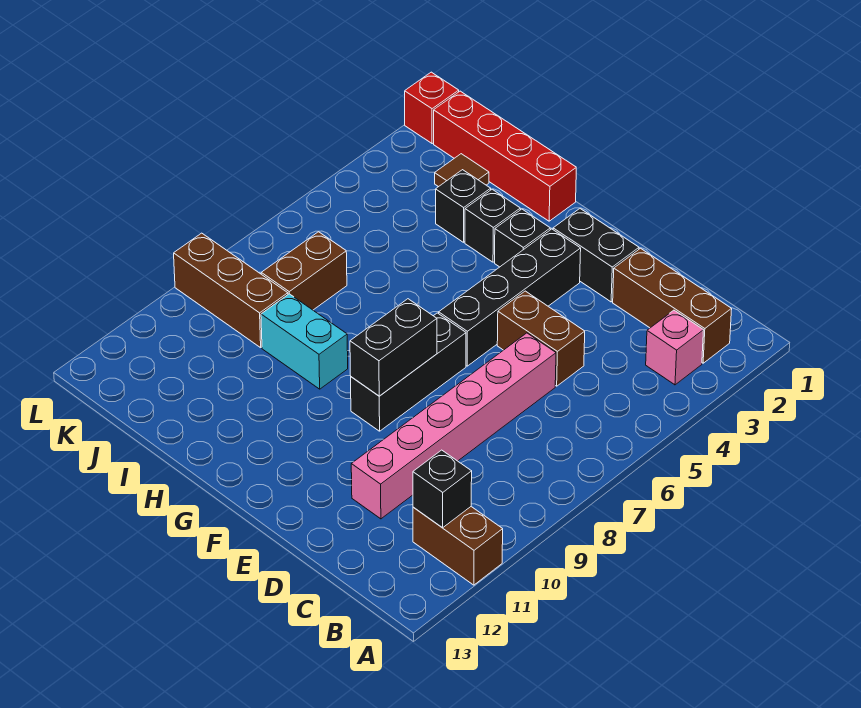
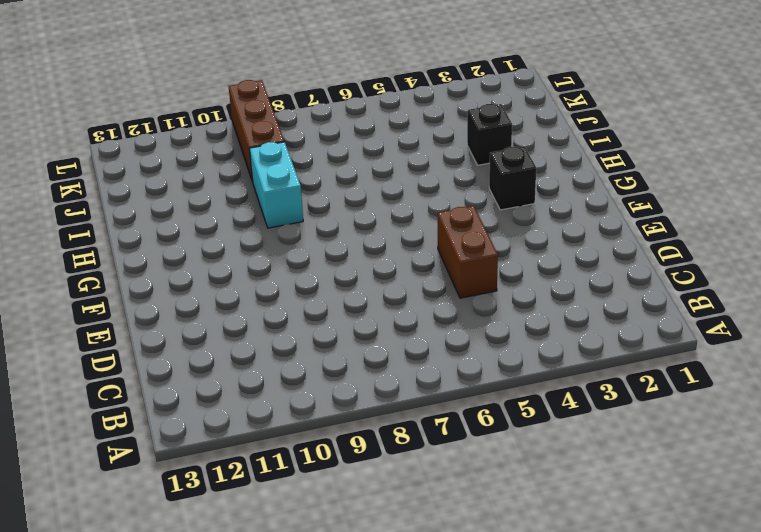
none -> brown 1x2 brick [413,507,503,585]
none -> brown 1x3 brick [613,248,732,363]
none -> pink 1x1 brick [646,310,703,385]

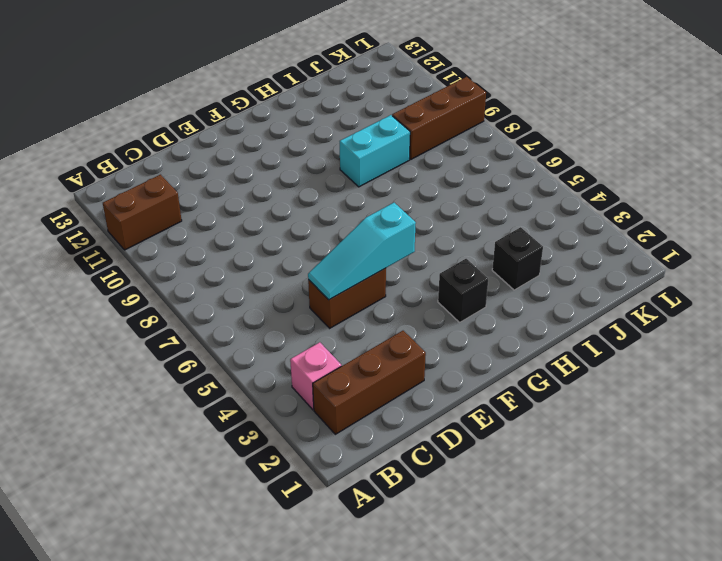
cyan 1x3 slope [308,203,416,300] -> none
none -> pink 1x6 brick [351,333,556,519]
none -> black 1x2 brick [553,209,639,302]
none -> black 1x4 brick [439,229,581,366]

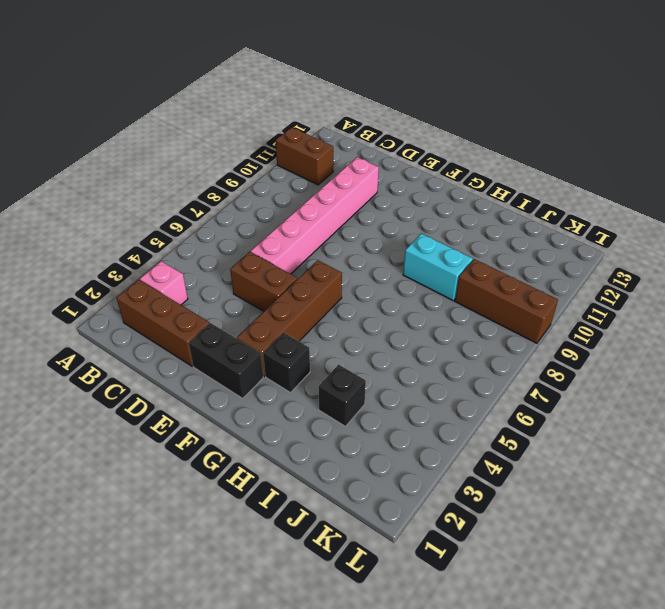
brown 1x4 brick [237,260,342,376] -> black 1x4 brick [439,229,581,366]
none -> black 1x3 brick [351,313,466,431]
none -> red 1x4 brick [434,91,576,221]
none -> black 1x1 brick [465,189,520,262]

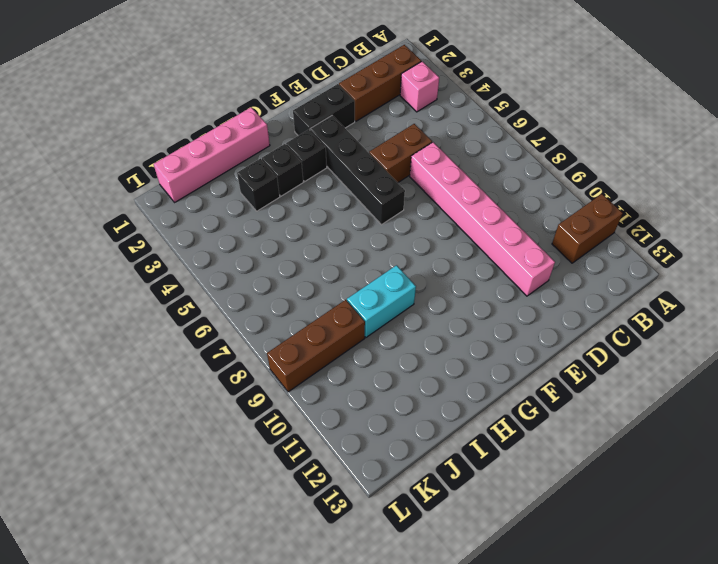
pink 1x4 brick [154,107,270,202] -> red 1x4 brick [434,91,576,221]
none -> black 1x3 brick [351,313,466,431]
none -> brown 1x1 tile [435,154,489,187]
none -> brown 1x2 brick [261,232,347,310]

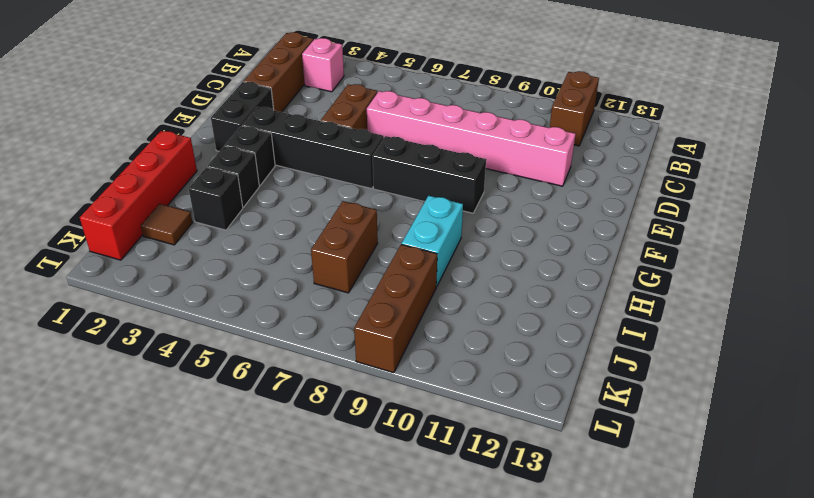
brown 1x2 brick [311,201,378,293] -> brown 1x2 brick turned to [261,232,347,310]
none -> red 1x1 brick [405,72,459,144]
none -> black 1x1 brick [413,450,472,528]
none -> black 1x2 brick [350,299,437,396]

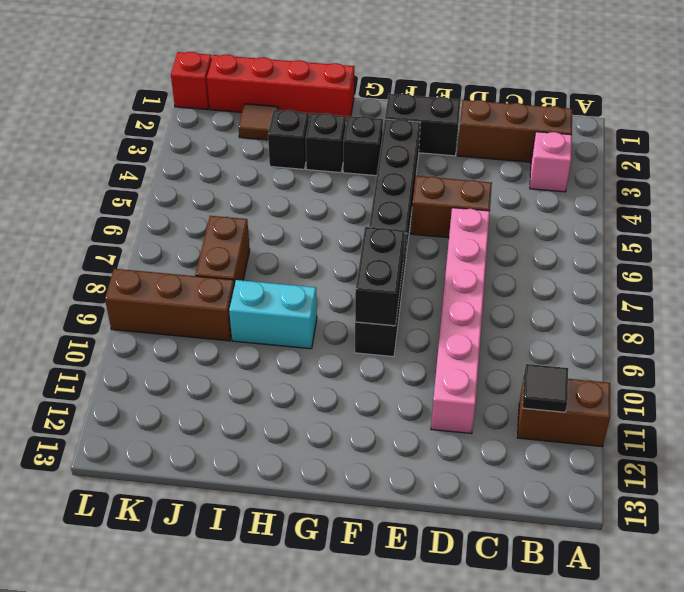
black 1x1 tile [523,364,568,412] -> black 1x1 brick [413,450,472,528]

